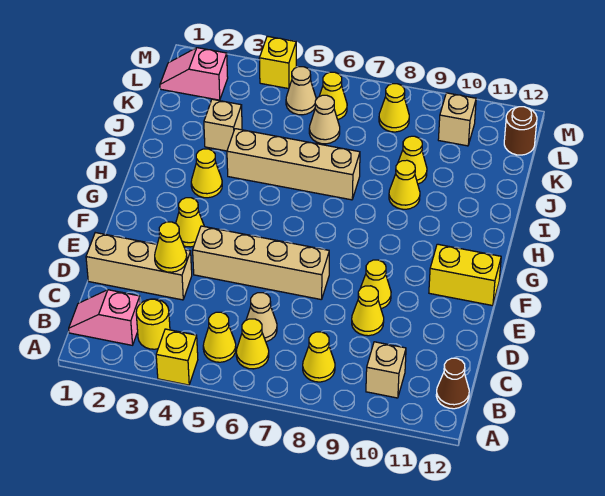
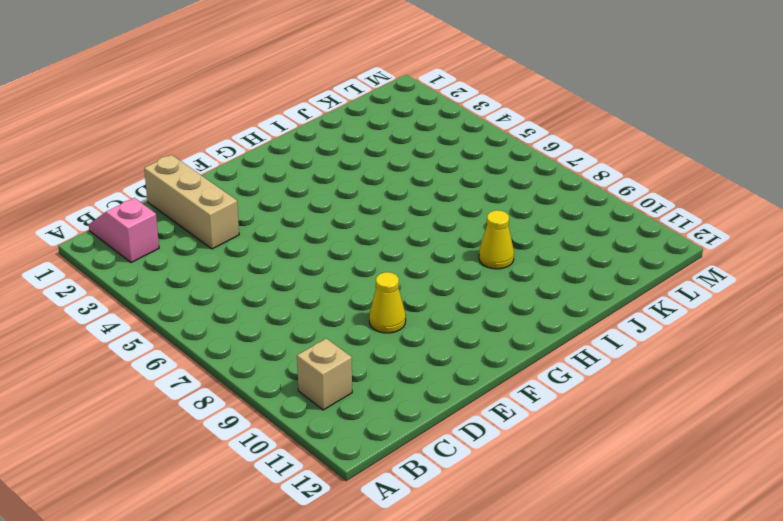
none -> yellow 1x1 brick [156,329,198,385]
none -> yellow 1x1 round brick [136,299,170,349]
none -> yellow 1x1 cone [203,312,236,362]

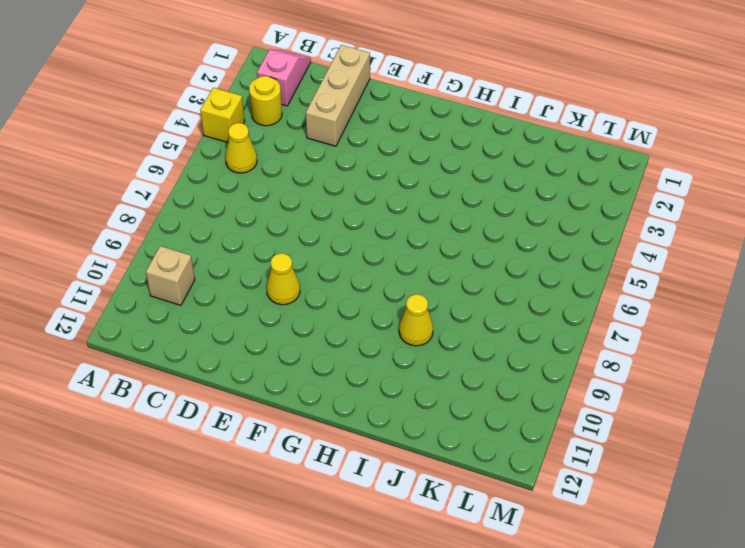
none -> yellow 1x1 cone [236,319,269,369]
none -> yellow 1x1 cone [303,332,335,382]
none -> brown 1x1 cone [436,358,469,409]

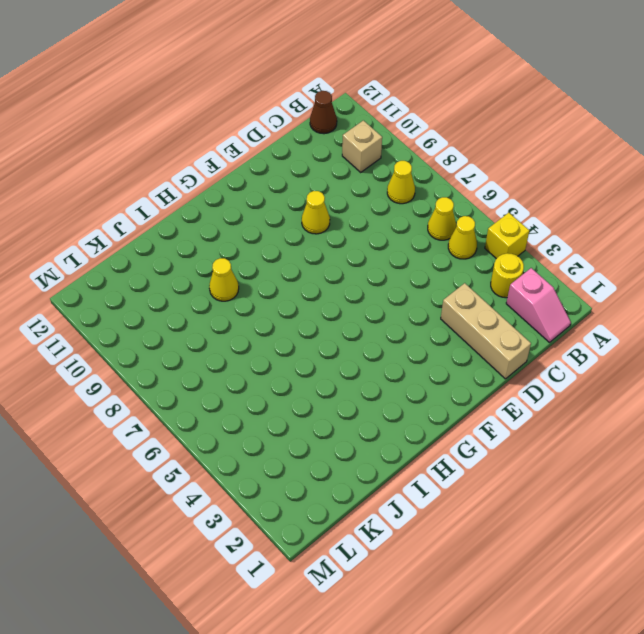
none -> tan 1x1 cone [246,293,277,342]
none -> yellow 1x1 cone [352,286,384,336]
none -> tan 1x4 brick [193,226,329,300]

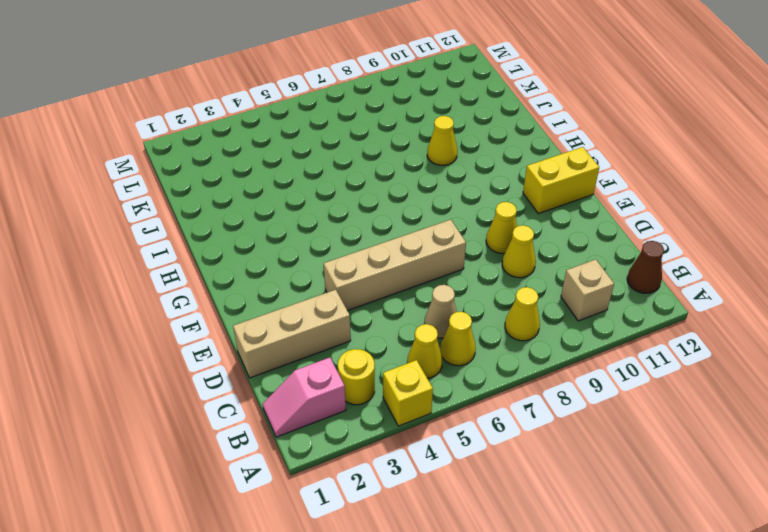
none -> yellow 1x1 cone [176,198,204,247]
none -> yellow 1x1 cone [191,149,222,198]
none -> tan 1x4 brick [227,129,360,200]

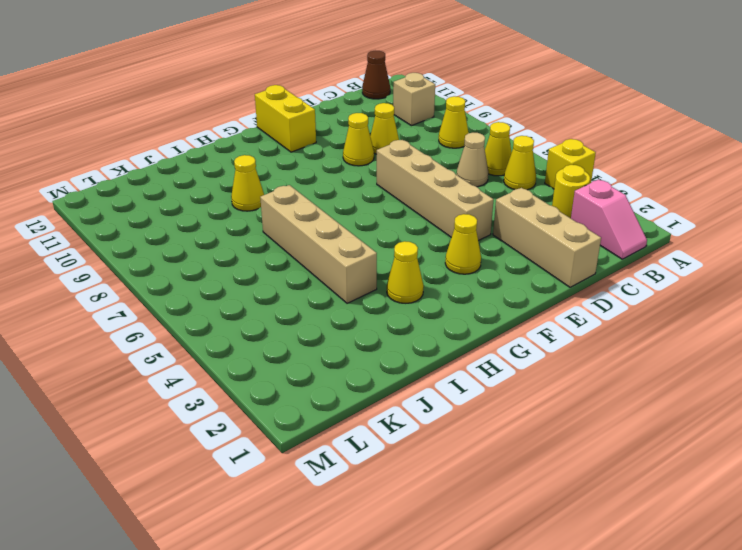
none -> tan 1x1 brick [204,99,242,151]
none -> yellow 1x1 cone [398,136,427,184]
none -> tan 1x1 cone [309,95,340,144]

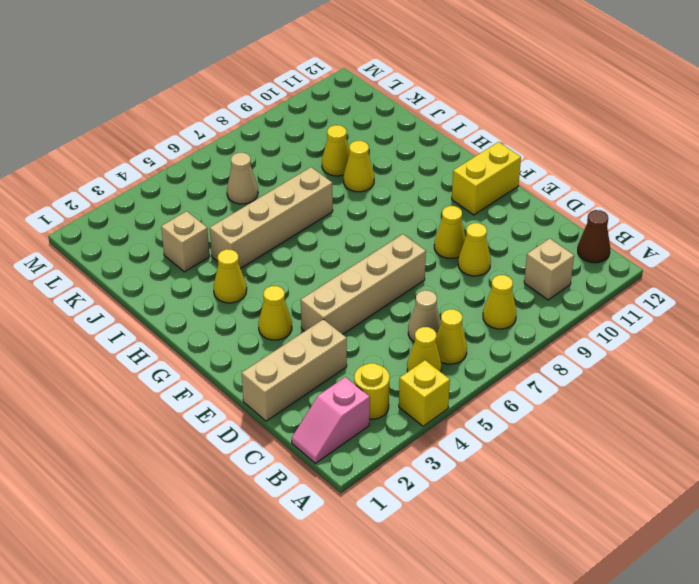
none -> pink 1x2 slope [160,48,228,100]
none -> tan 1x1 cone [286,67,316,115]
none -> yellow 1x1 cone [319,72,347,120]

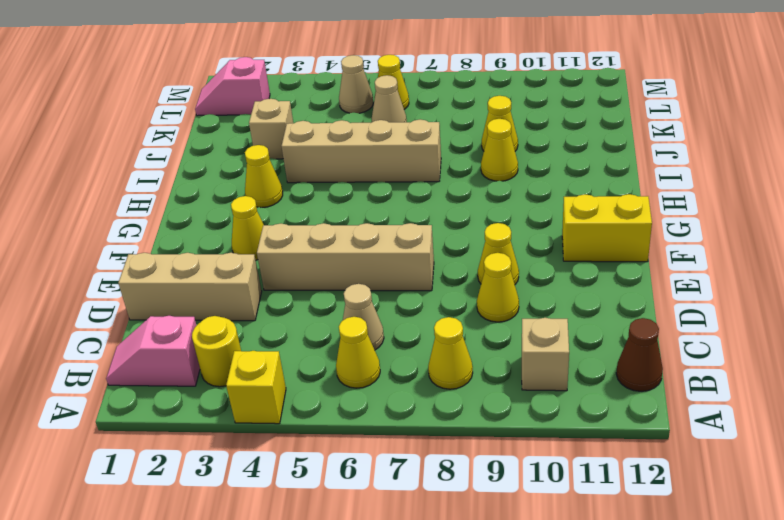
none -> yellow 1x1 cone [203,312,236,362]
none -> yellow 1x1 cone [379,84,409,132]
none -> tan 1x1 brick [438,93,476,146]

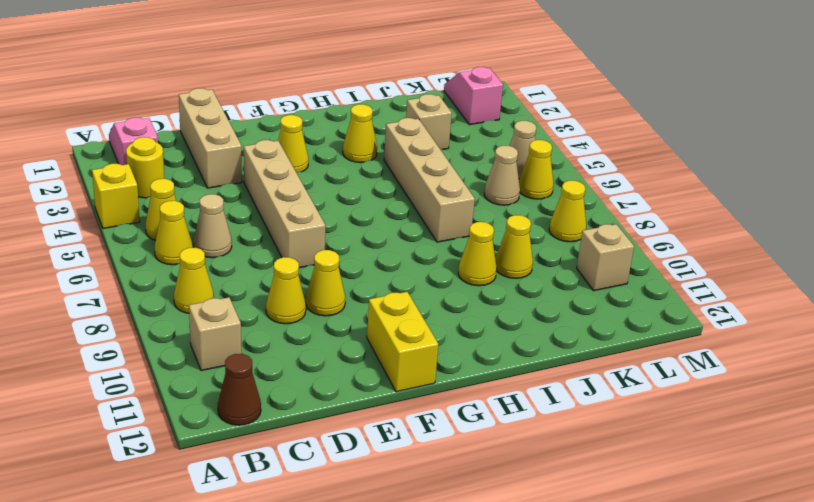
none -> brown 1x1 round brick [504,107,537,155]
none -> yellow 1x1 brick [259,36,296,89]
none -> yellow 1x1 cone [155,222,187,272]

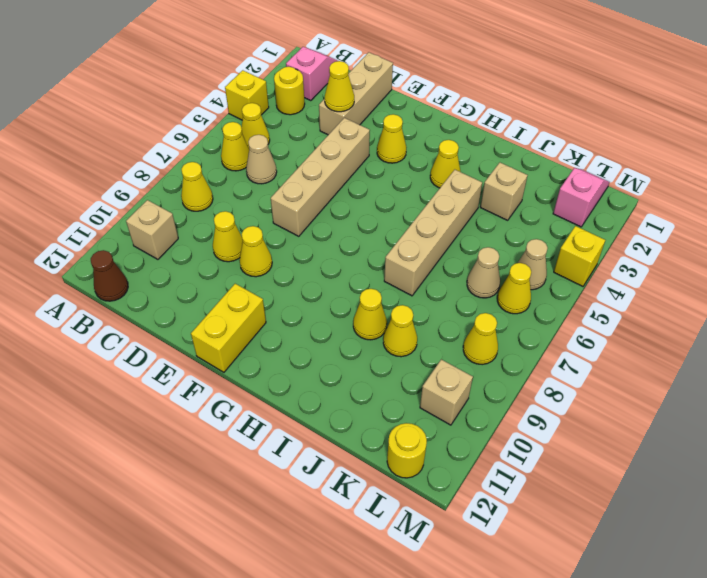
yellow 1x1 round brick [387,423,427,478] -> brown 1x1 round brick [504,107,537,155]

